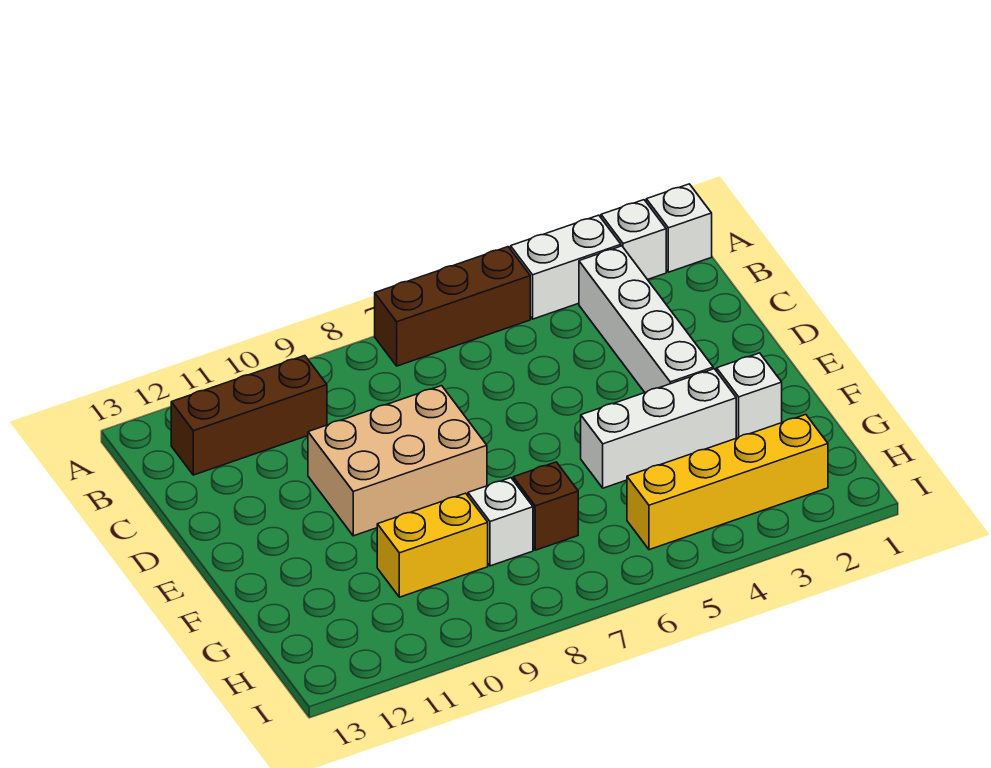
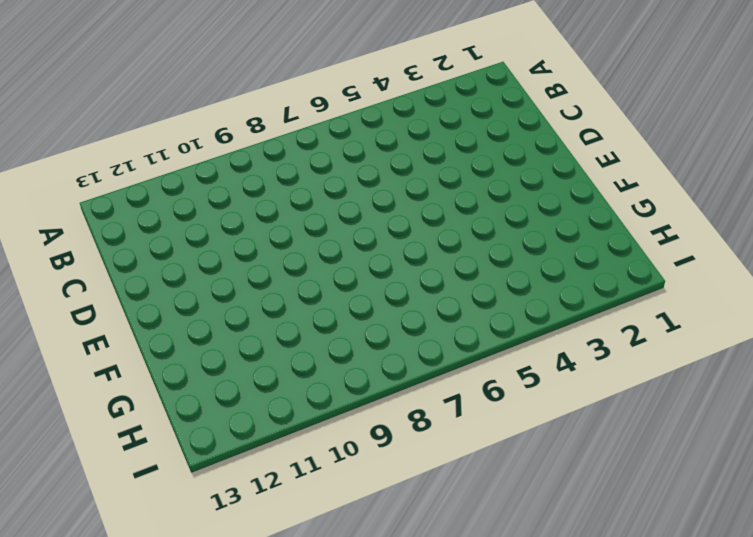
none -> white 1x1 brick [646,184,712,272]
none -> white 1x1 brick [601,200,666,280]
none -> white 1x2 brick [511,215,621,319]

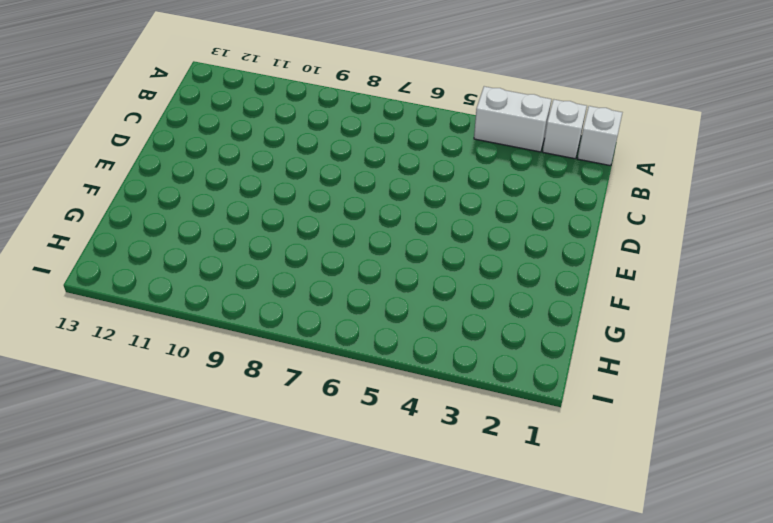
none -> brown 1x3 brick [375,247,530,366]
none -> white 1x4 brick [579,246,713,392]
none -> brown 1x3 brick [171,356,327,475]

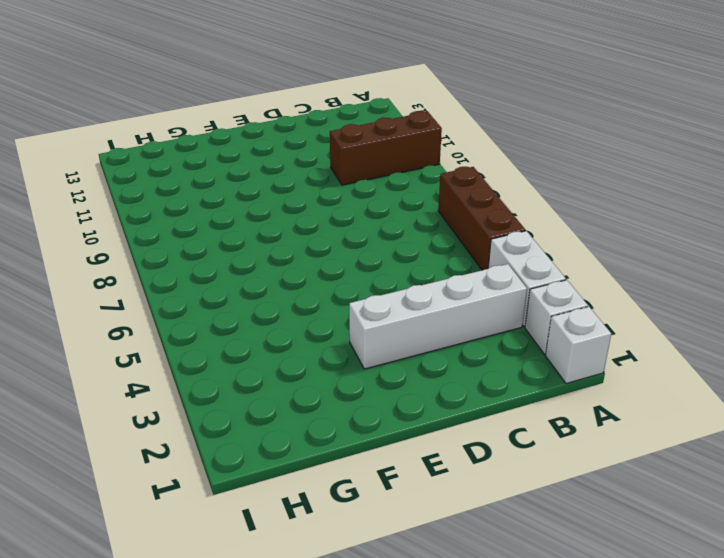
brown 1x3 brick [330,111,442,185] -> brown 1x3 brick turned to [171,356,327,475]
none -> tan 2x3 brick [308,386,487,536]
none -> white 1x1 brick [717,353,782,438]
none -> white 1x3 brick [581,369,736,488]

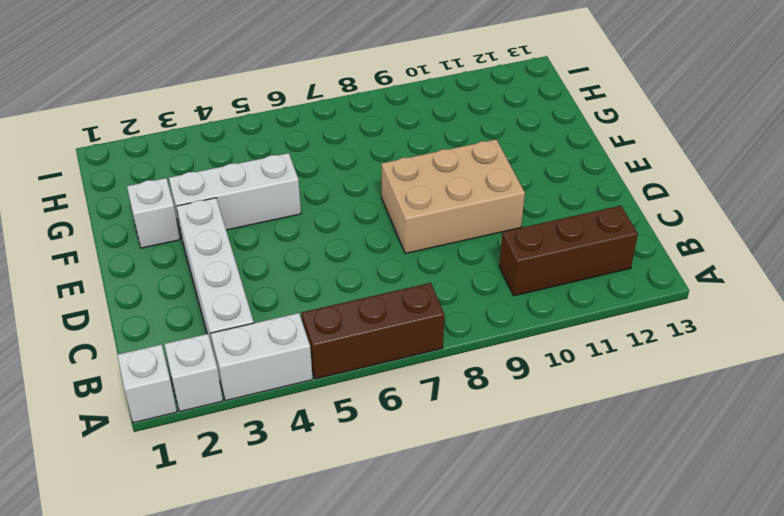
none -> brown 1x1 brick [513,462,578,550]
none -> white 1x1 brick [468,478,533,566]
none -> yellow 1x2 brick [377,493,488,597]

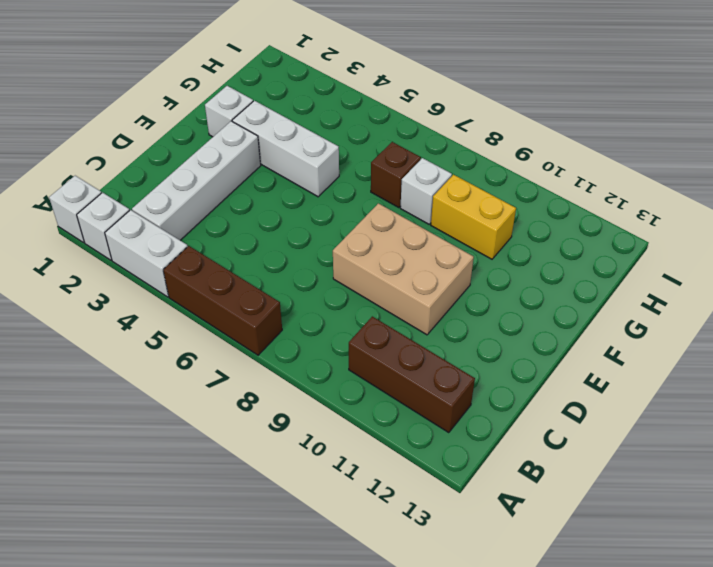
none -> yellow 1x4 brick [627,414,828,550]

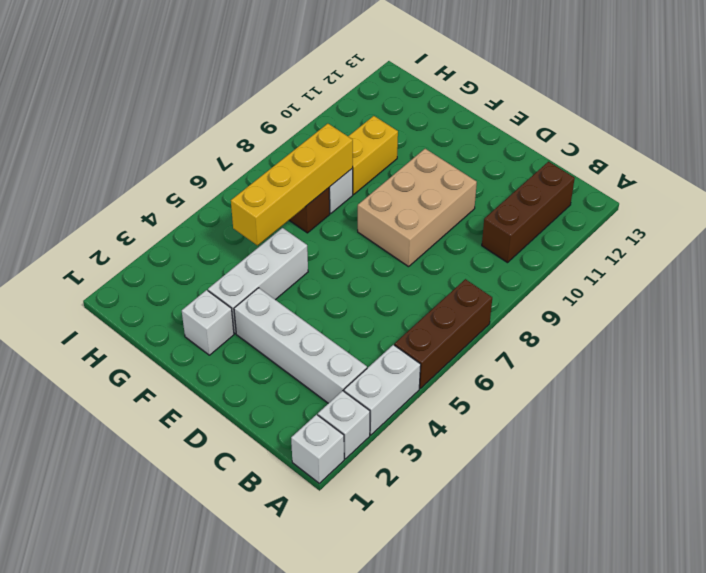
yellow 1x4 brick [231,124,353,245] -> yellow 1x4 brick moved to [627,414,828,550]

